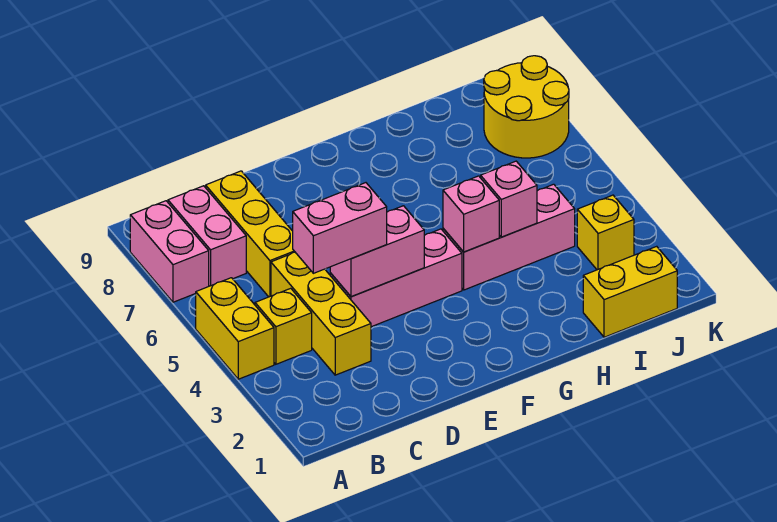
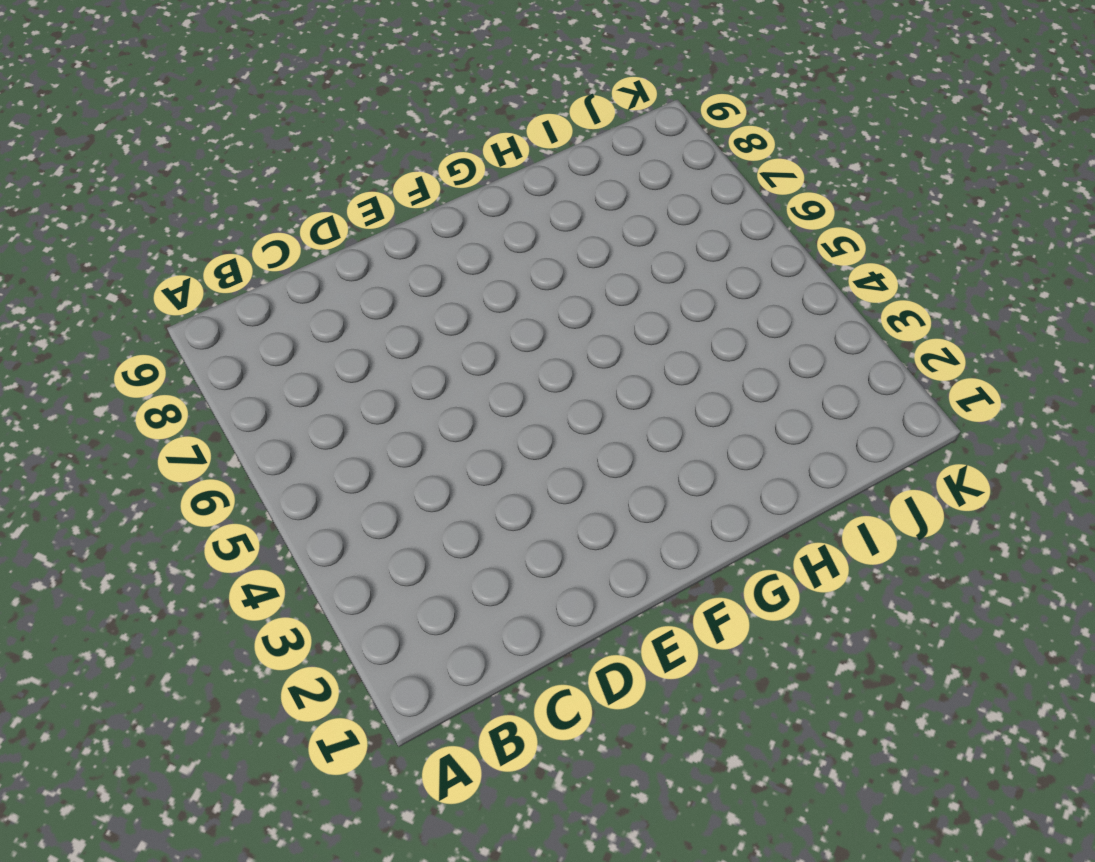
none -> yellow 1x2 brick [196,278,274,379]
none -> pink 1x2 brick [130,201,209,302]
none -> yellow 1x1 brick [255,288,312,364]

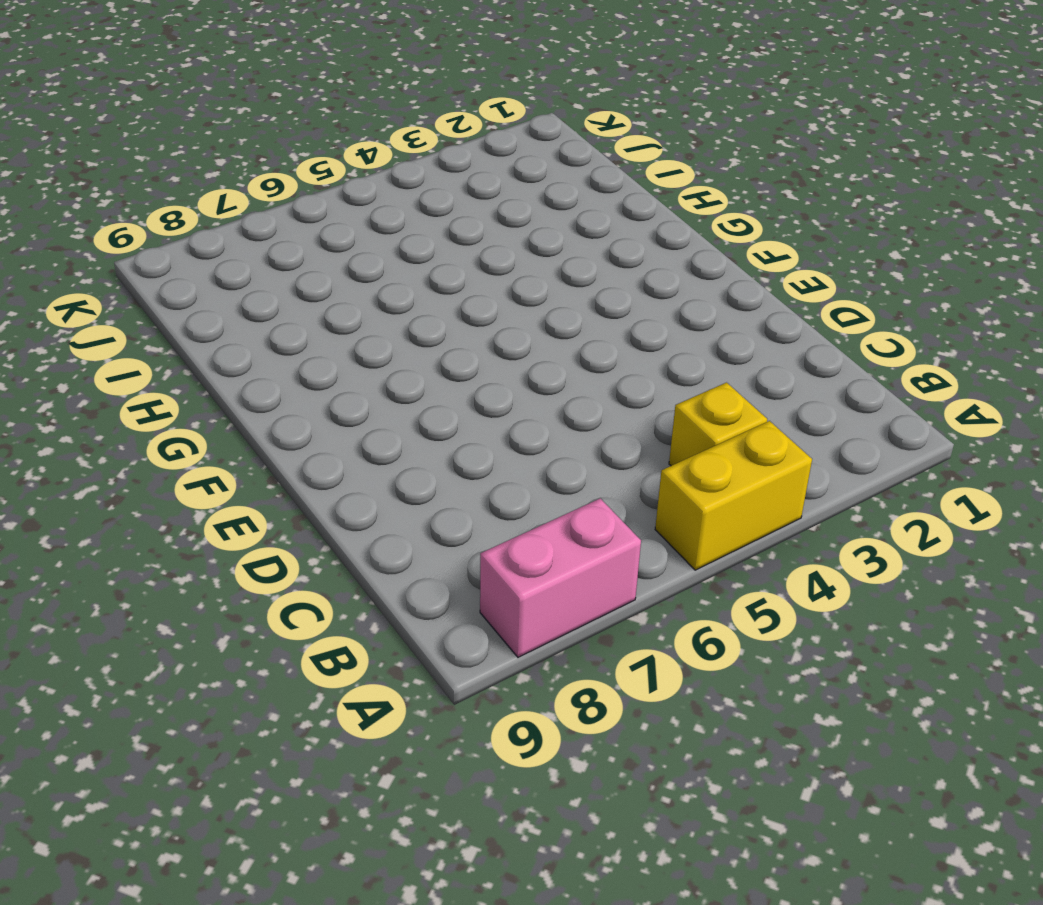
none -> pink 1x2 brick [168,186,246,286]
none -> yellow 1x3 brick [271,252,371,375]
none -> yellow 1x3 brick [206,171,295,297]

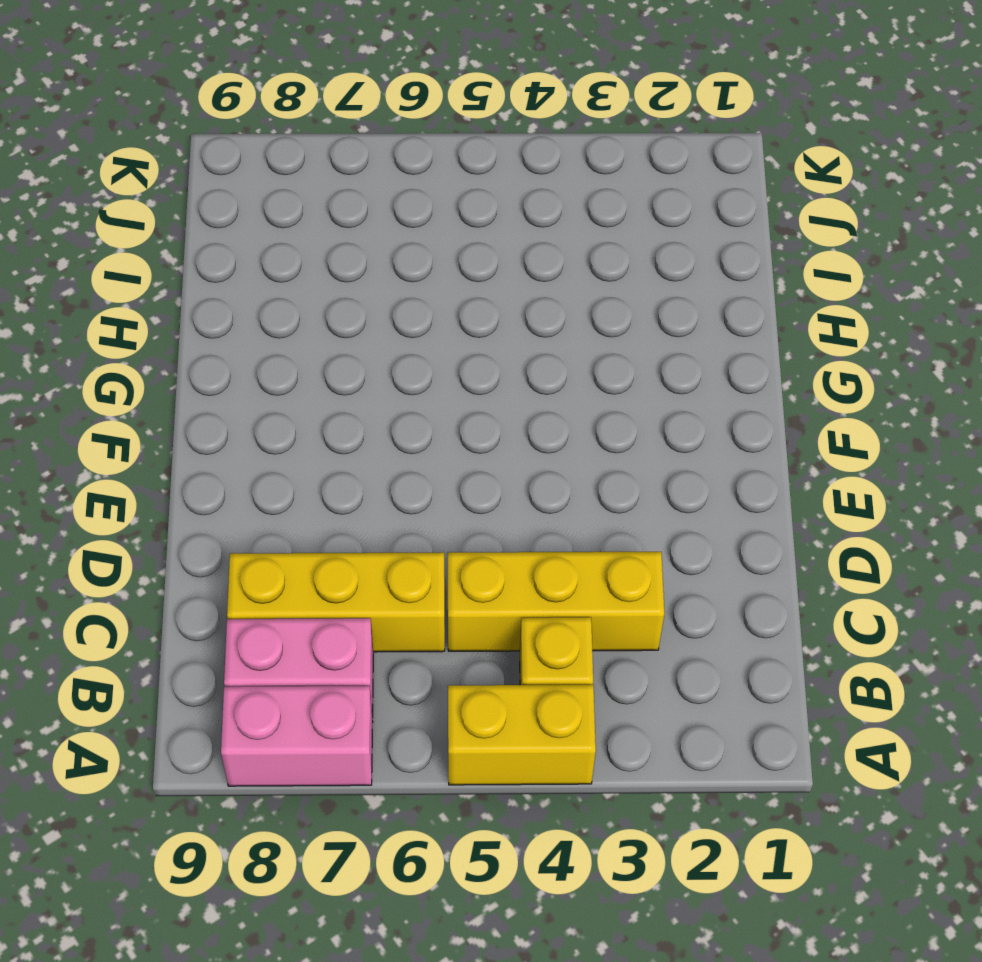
none -> pink 1x3 brick [330,229,462,327]
none -> pink 1x3 brick [443,184,575,290]
none -> yellow 1x2 brick [583,246,677,337]

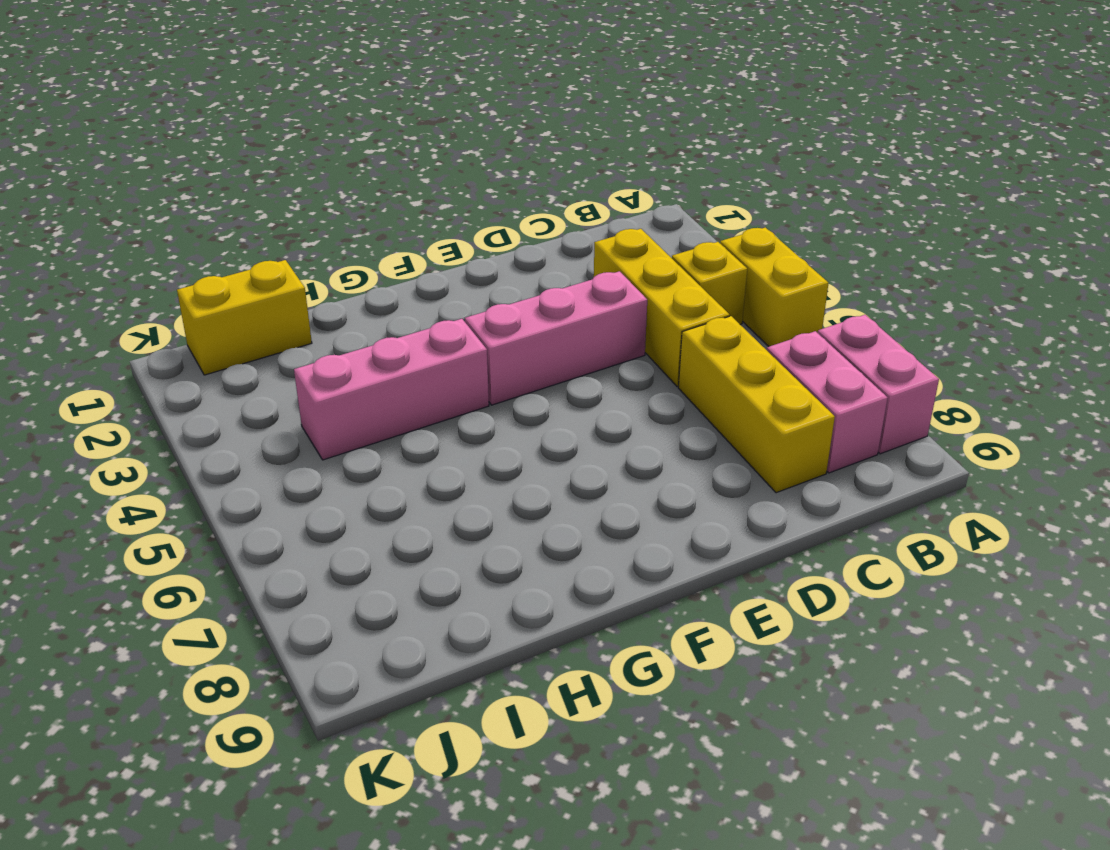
none -> yellow 1x1 brick [577,195,634,270]
none -> yellow 2x2 round brick [484,56,569,158]
none -> pink 1x2 brick [330,206,424,297]

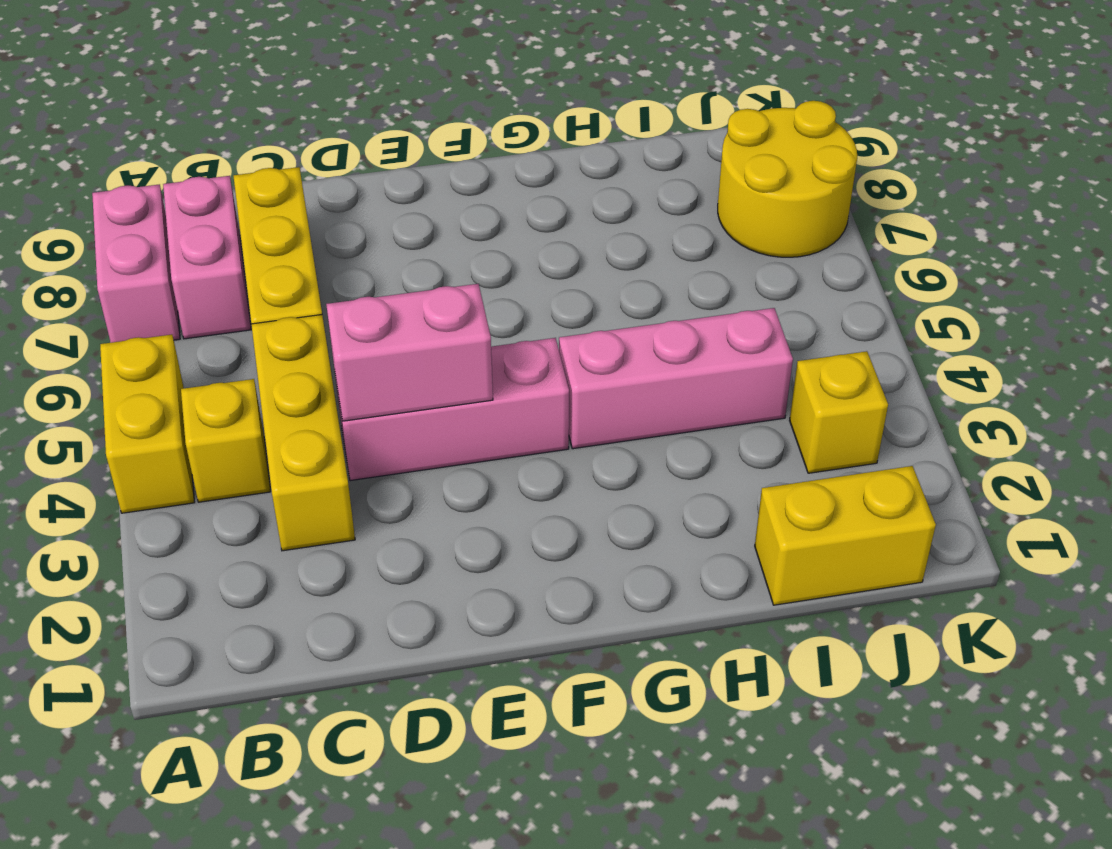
none -> pink 1x1 brick [443,176,499,252]
none -> pink 1x1 brick [481,161,537,237]
none -> pink 1x2 brick [293,183,387,273]

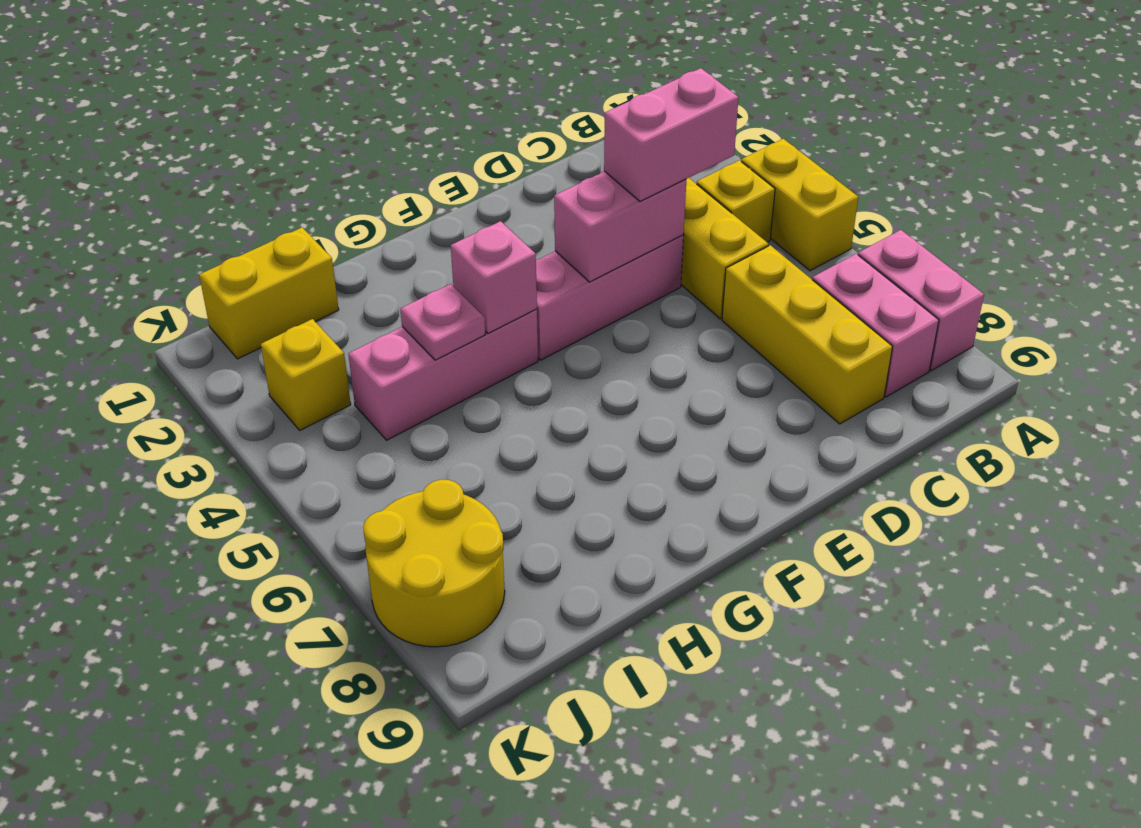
pink 1x1 plate [400,284,485,360] -> pink 1x1 brick [481,161,537,237]

